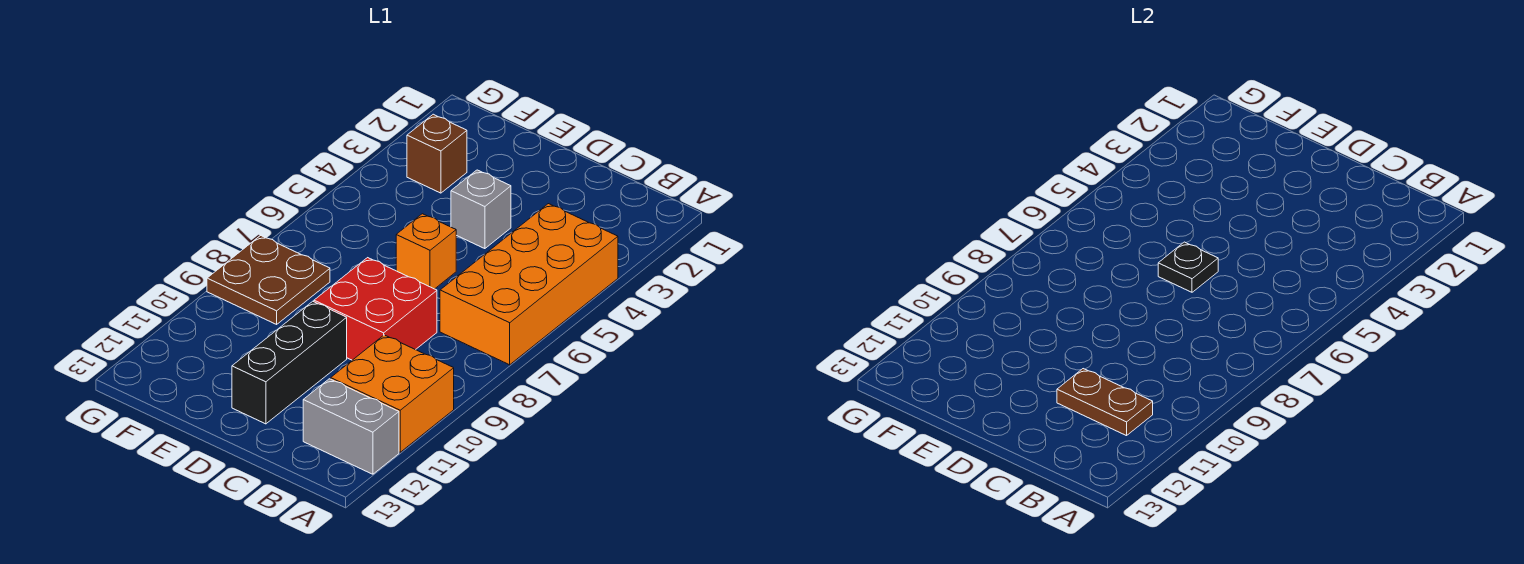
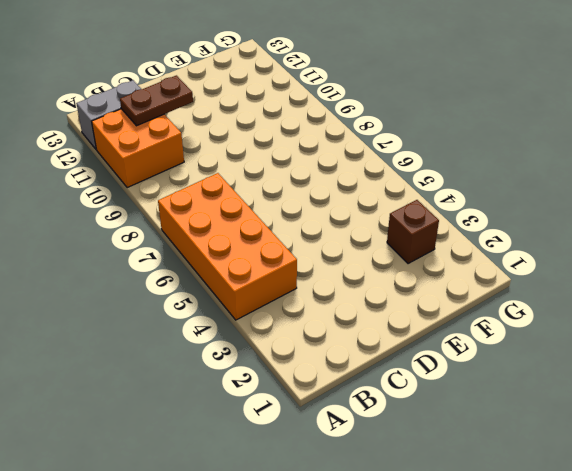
none -> red 2x2 brick [314,258,437,360]
none -> grey 1x1 brick [451,170,511,249]

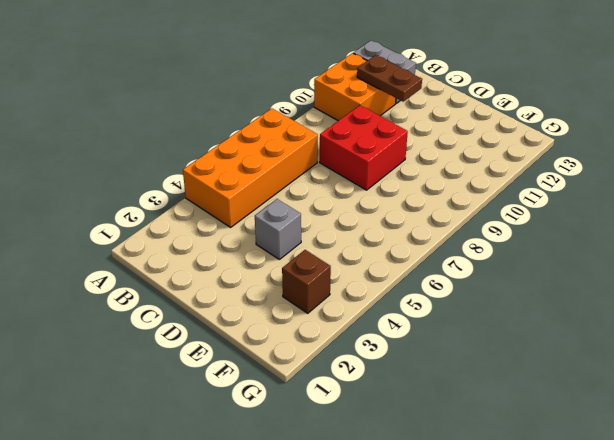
none -> orange 1x1 brick [396,214,456,289]
none -> black 1x3 brick [232,301,347,424]

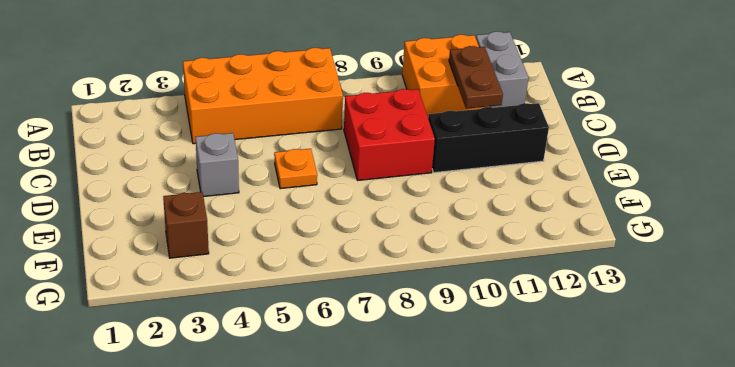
orange 1x1 plate [274,149,317,189] -> orange 1x1 brick [396,214,456,289]
none -> brown 2x2 plate [207,236,330,324]
none -> black 1x1 plate [1158,242,1218,292]

